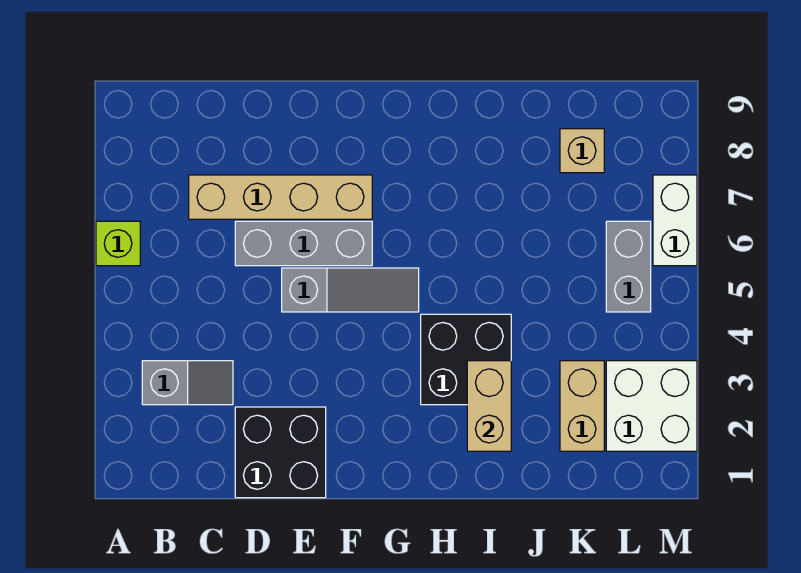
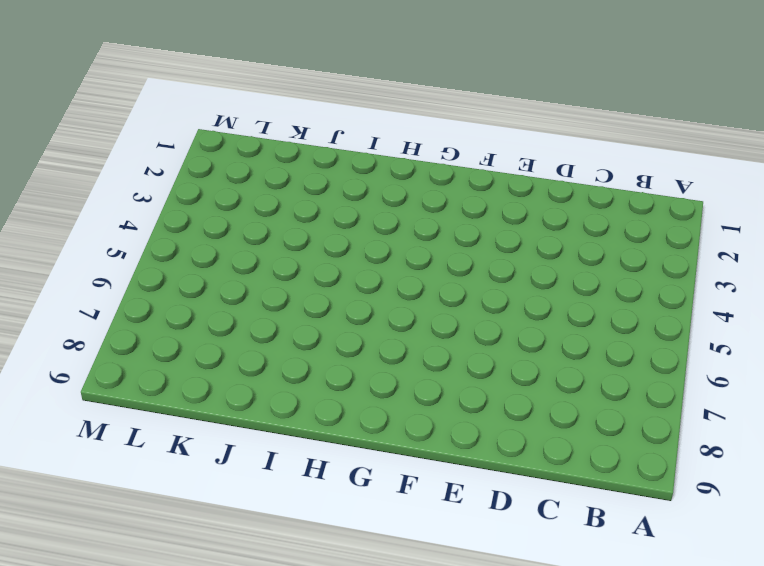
none -> lime 1x1 brick [96,221,140,266]
none -> grey 1x2 slope [142,361,233,405]
none -> tan 1x4 brick [189,175,372,219]

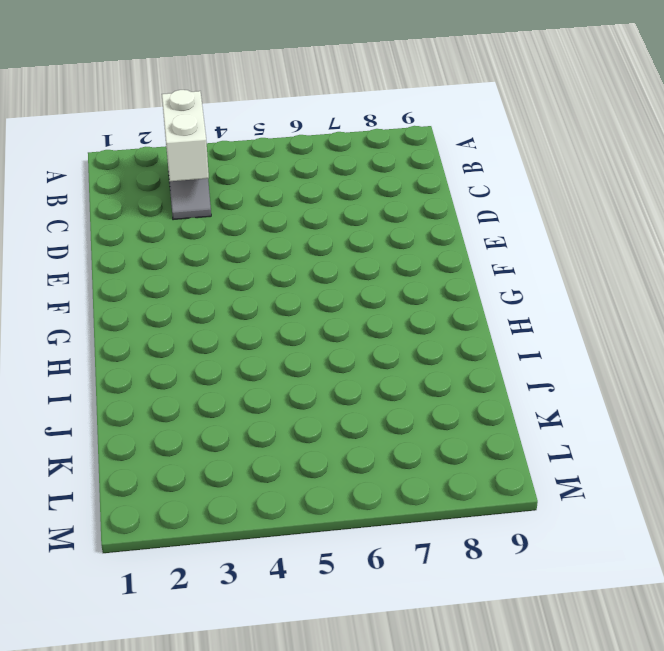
white 1x2 brick [162,90,209,181] -> white 1x2 brick turned to [653,175,697,266]
none -> lime 1x1 brick [96,221,140,266]
none -> tan 1x4 brick [189,175,372,219]
none -> black 2x2 brick [235,407,326,498]

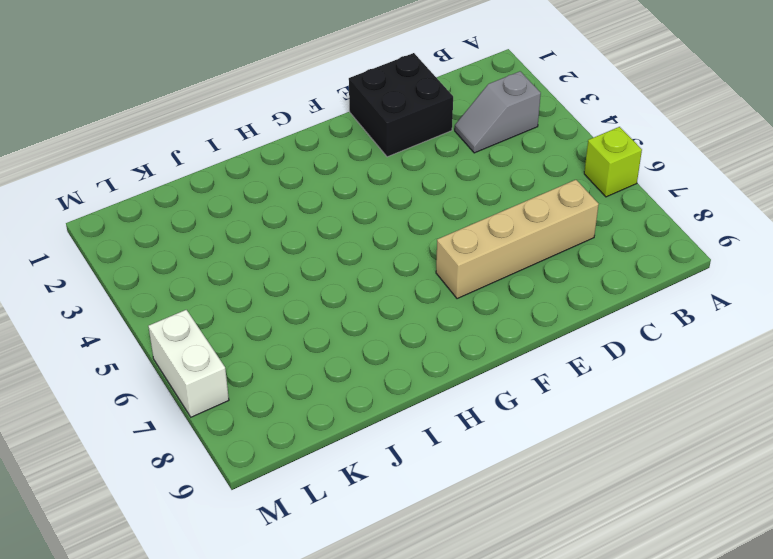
none -> grey 1x3 brick [235,221,372,266]
none -> grey 1x3 slope [282,268,419,312]
none -> black 2x2 brick [421,314,511,405]

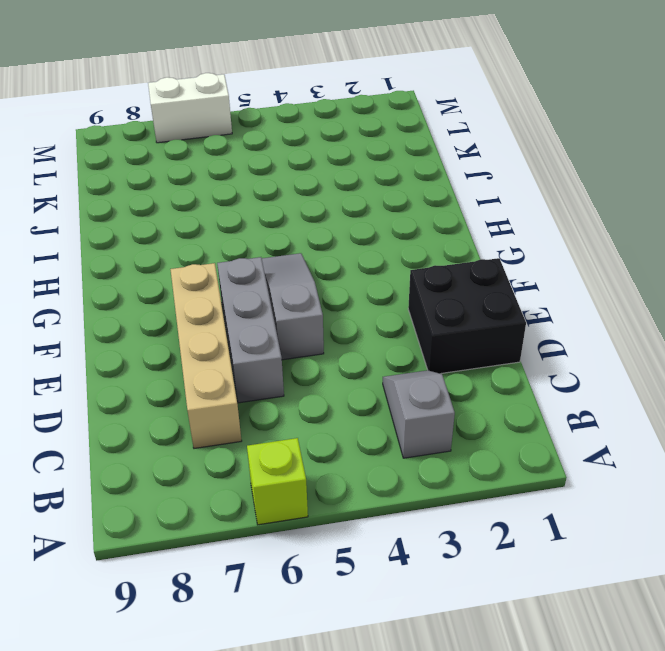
none -> black 2x2 brick [421,314,511,405]
none -> tan 1x2 brick [560,361,604,451]
none -> tan 1x1 brick [560,129,604,173]

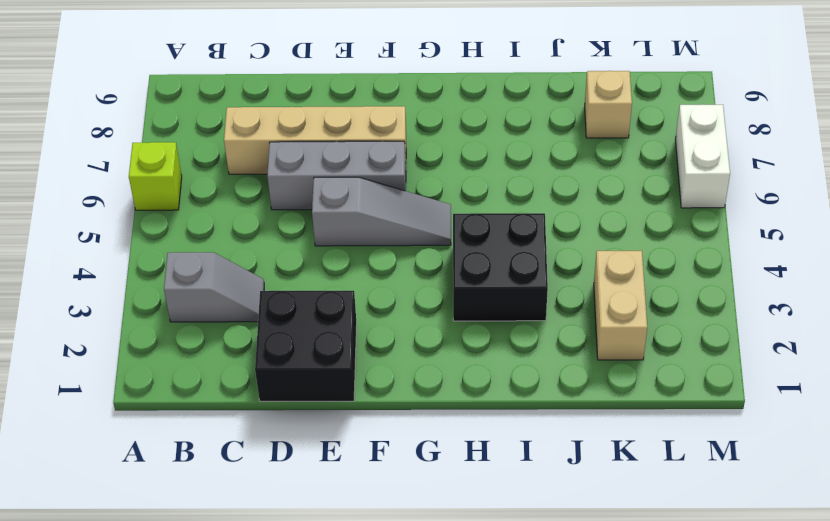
none -> white 2x2 brick [606,361,697,451]
none -> grey 1x2 brick [606,221,651,312]
none -> tan 1x2 brick [467,361,511,451]

